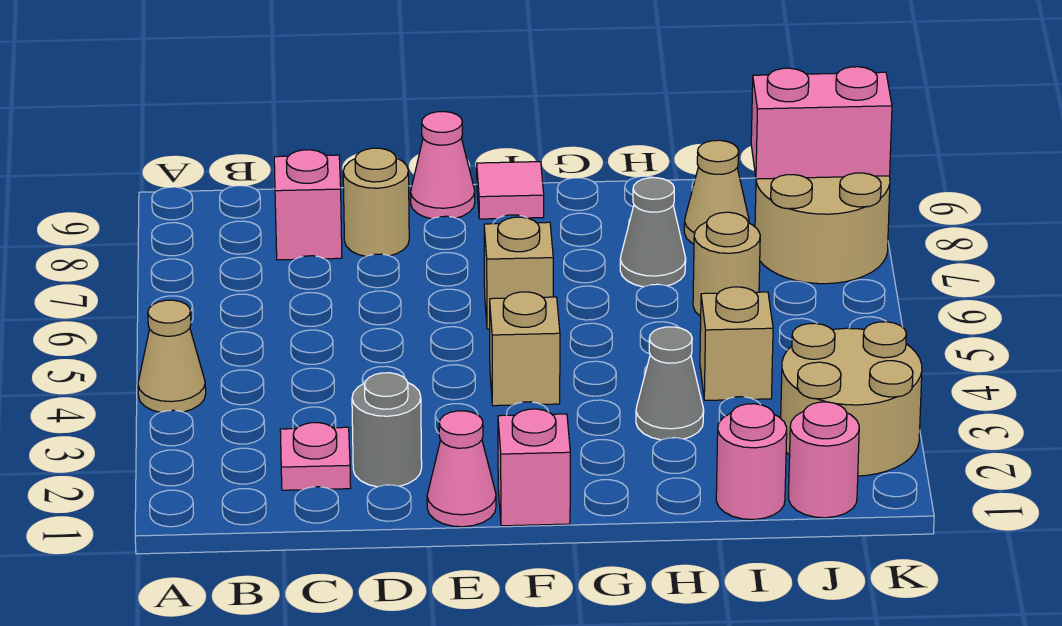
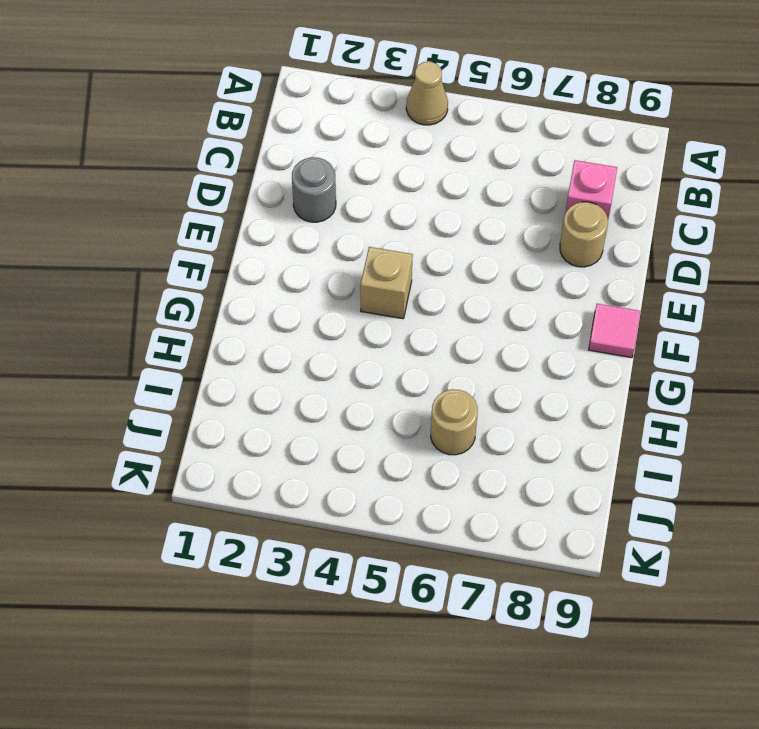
none -> pink 1x1 plate [280,423,351,490]
none -> pink 1x1 cone [427,411,496,527]
none -> pink 1x1 cone [410,112,475,219]

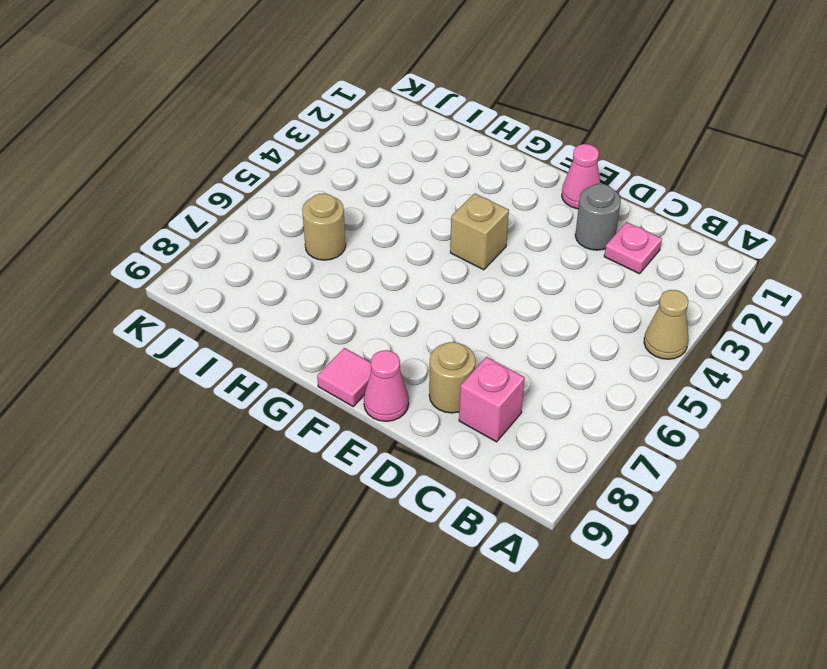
none -> pink 1x1 brick [498,409,570,526]
none -> tan 1x1 brick [484,217,553,329]
none -> grey 1x1 cone [636,327,704,440]

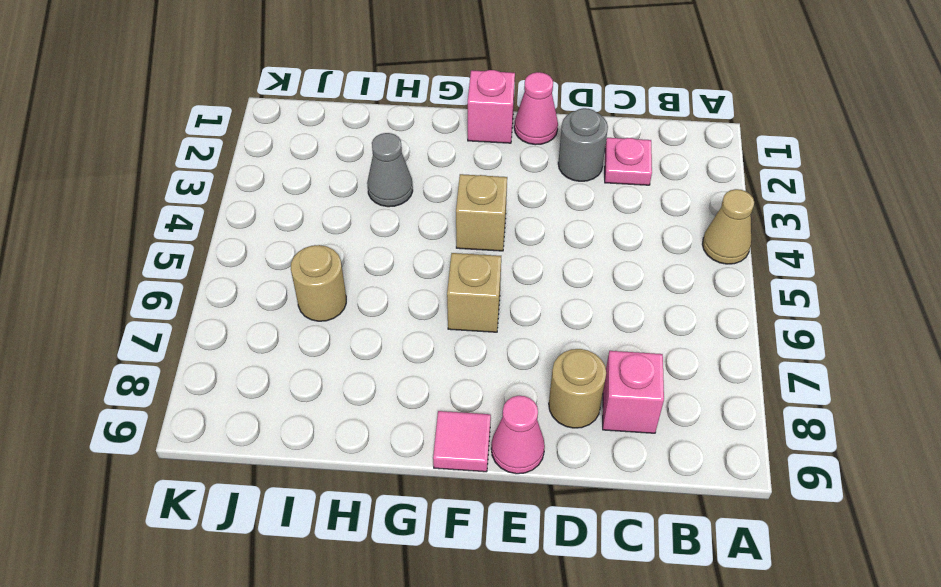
none -> grey 1x1 cone [620,178,686,287]
none -> pink 1x1 round brick [716,404,787,519]
none -> tan 1x1 brick [700,287,773,400]

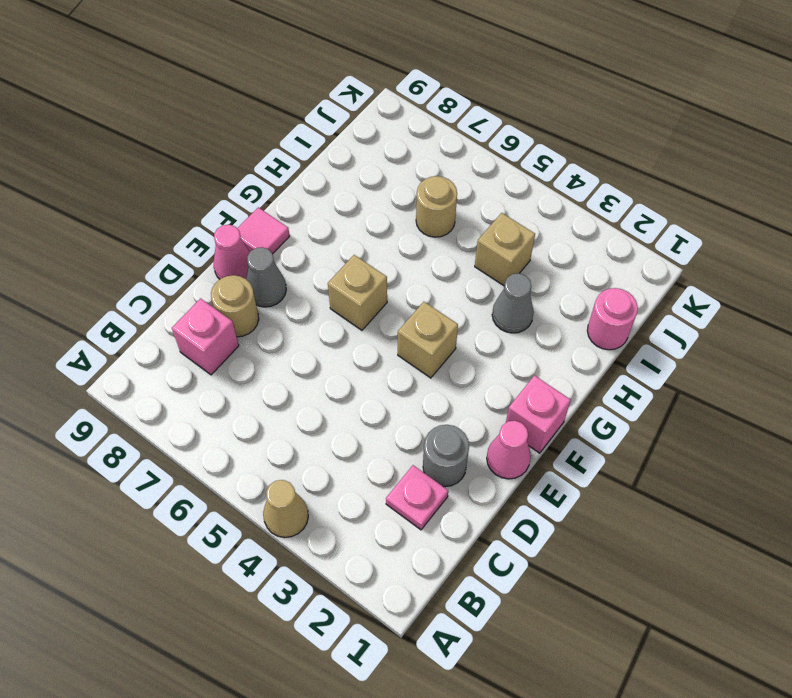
grey 1x1 cone [246,247,286,307] -> grey 1x1 cone moved to [620,178,686,287]
none -> tan 1x1 cone [684,140,749,244]
none -> pink 1x1 round brick [788,402,859,518]
none -> tan 2x2 round brick [781,322,922,476]

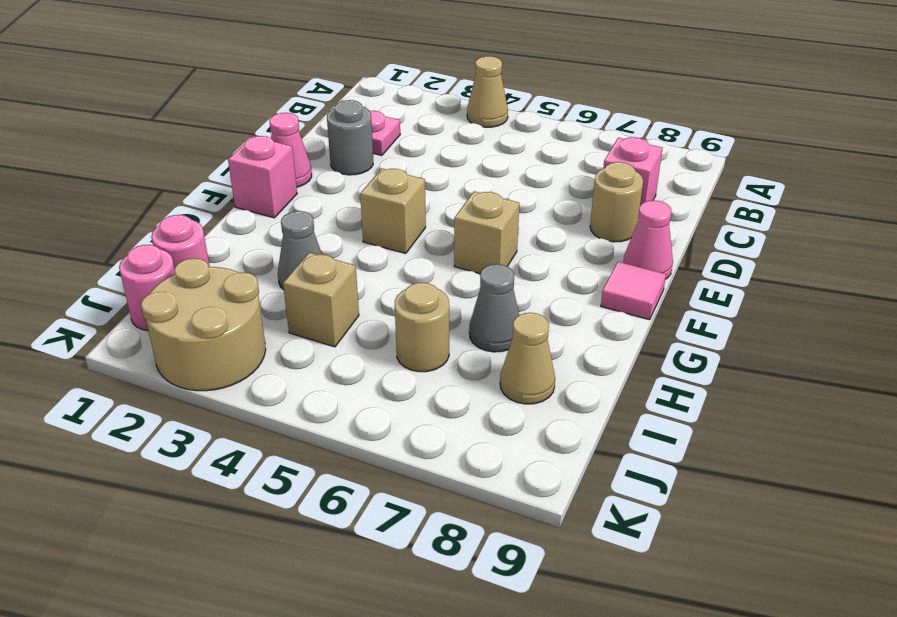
none -> tan 2x2 round brick [755,173,890,284]
none -> pink 1x2 brick [751,67,892,179]

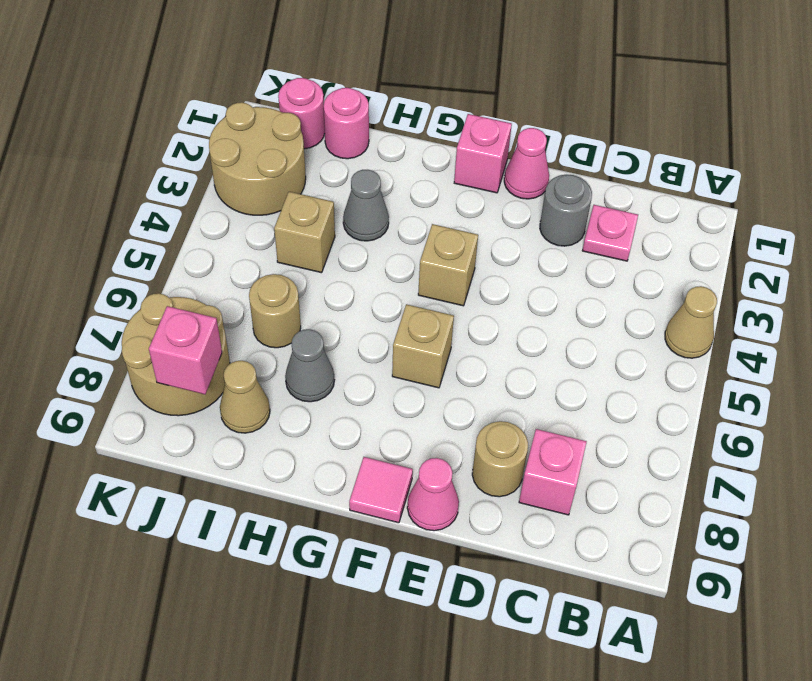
pink 1x1 brick [149,306,222,394] -> pink 1x2 brick [751,67,892,179]

